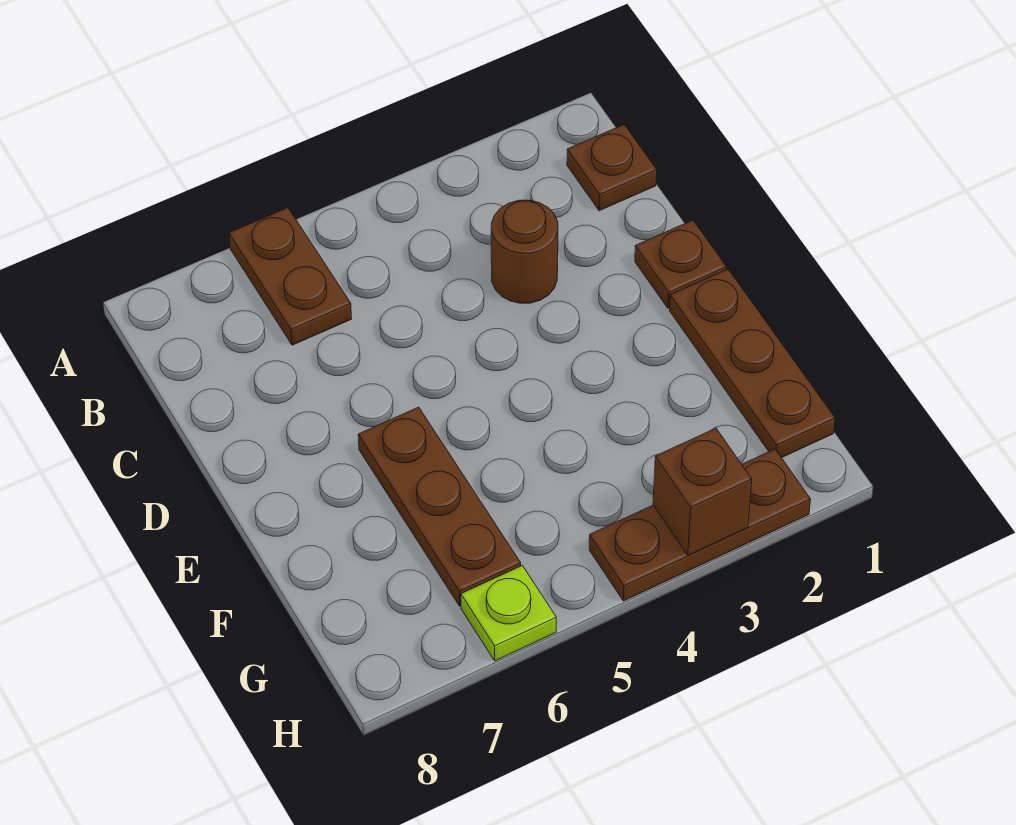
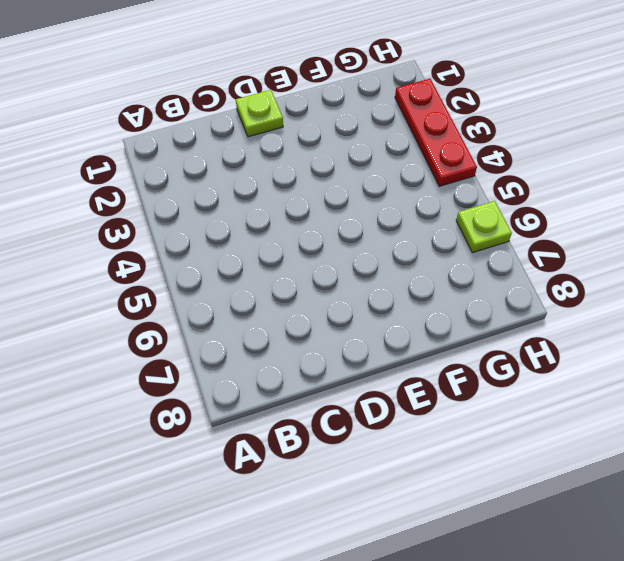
lime 1x1 plate [236,90,283,137] -> brown 1x1 plate [635,220,726,308]
red 1x3 plate [395,79,477,186] -> brown 1x3 plate [589,449,811,601]
none -> brown 1x2 plate [229,208,352,345]
none -> brown 1x1 plate [567,125,657,211]

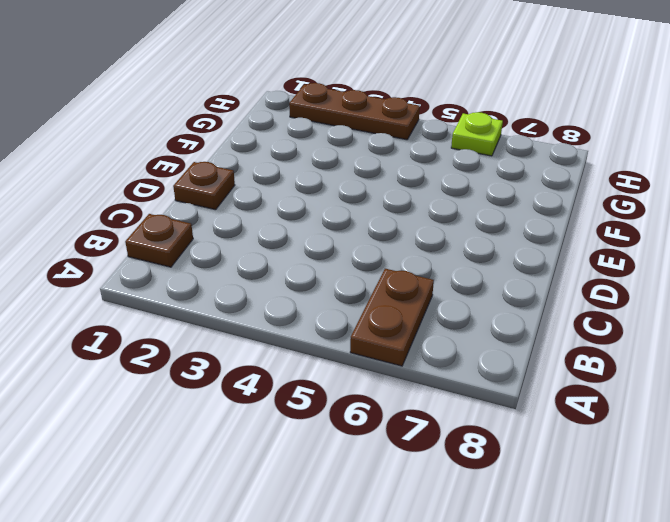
none -> brown 1x1 round brick [491,200,558,303]
none -> brown 1x3 plate [670,269,835,458]

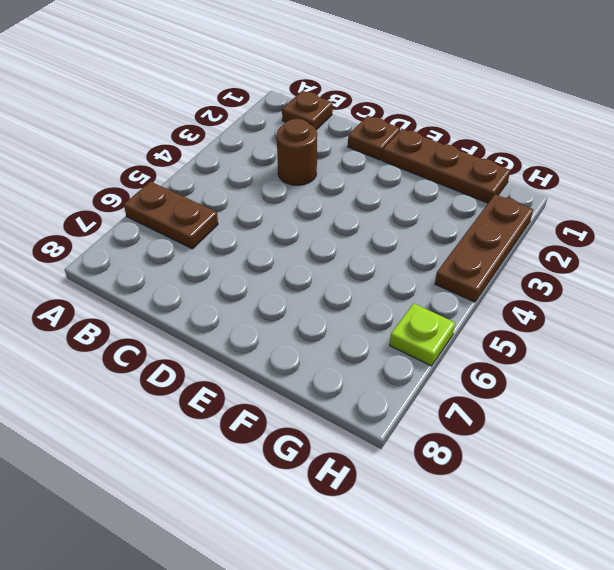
none -> brown 1x3 plate [358,407,521,606]
none -> brown 1x1 brick [653,428,752,555]

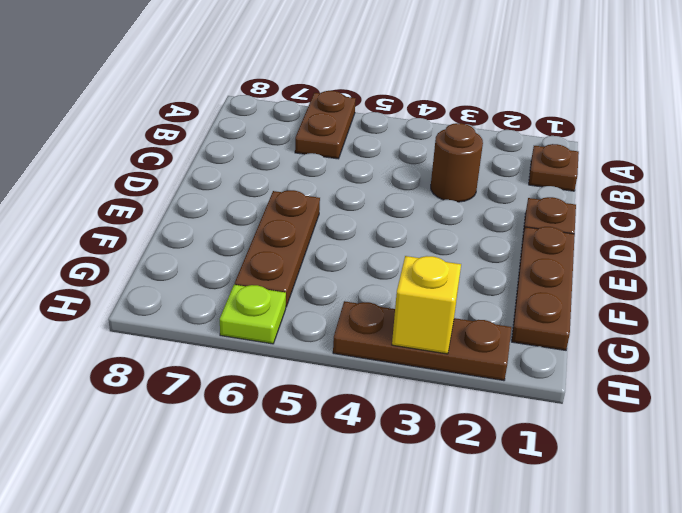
yellow 1x1 brick [392,256,461,354] -> brown 1x1 brick [653,428,752,555]

